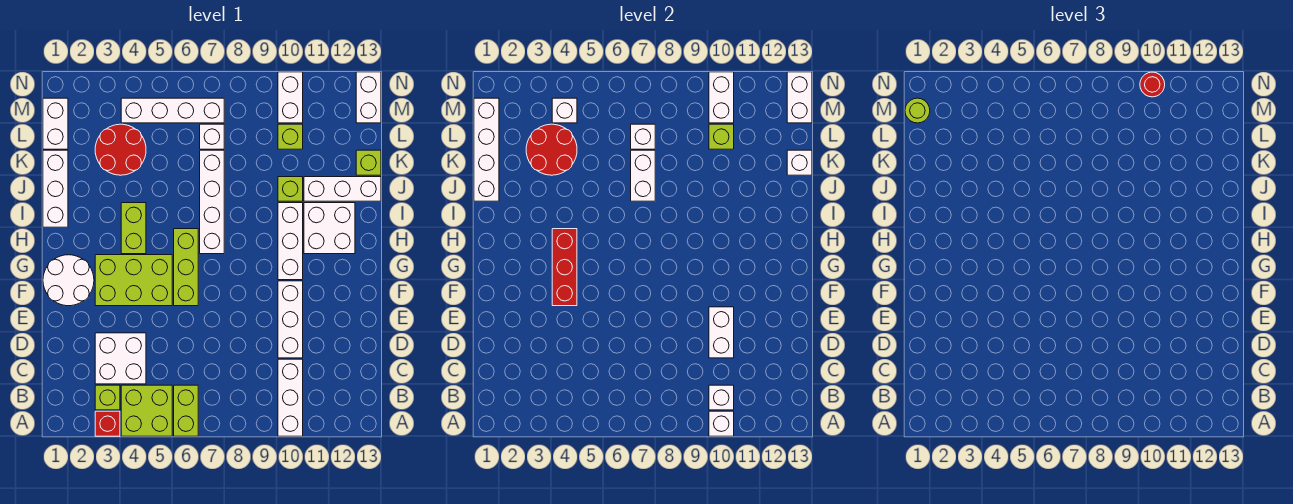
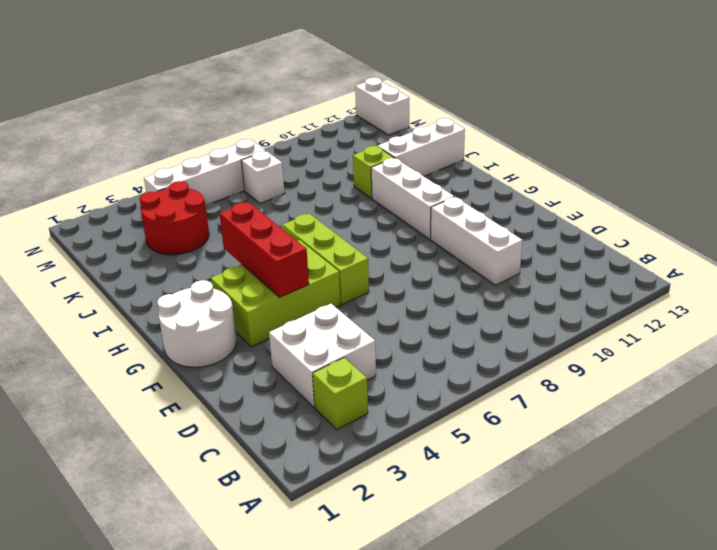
none -> red 1x1 brick [95,411,120,436]
none -> lime 2x2 brick [121,385,172,436]
none -> lime 1x2 brick [174,385,198,436]
none -> white 1x3 brick [278,359,303,436]

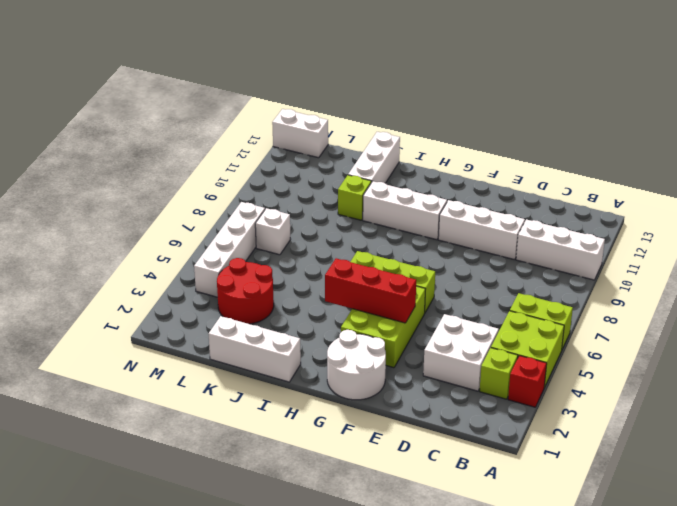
none -> lime 1x2 brick [121,203,146,254]
none -> white 1x4 brick [200,150,224,254]
none -> white 2x2 brick [304,203,355,254]
none -> lime 1x1 brick [356,150,381,175]

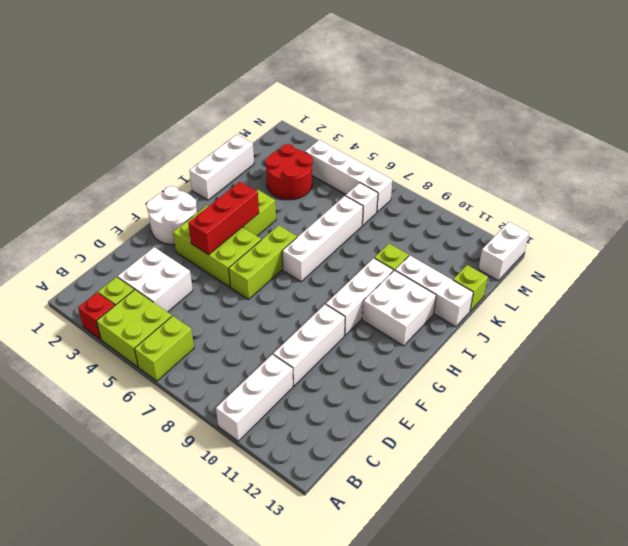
none -> white 1x2 brick [43,98,68,149]
none -> lime 1x1 brick [278,124,303,149]
none -> white 1x2 brick [278,72,303,123]
none -> white 1x1 brick [709,411,734,436]

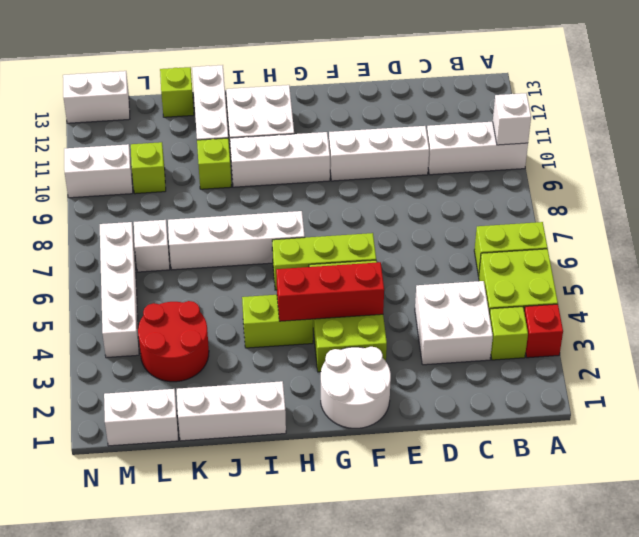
none -> white 1x1 brick [709,385,734,410]
none -> white 1x2 brick [709,307,734,358]
none -> white 1x4 brick [474,98,499,201]
none -> white 1x2 brick [631,150,655,201]

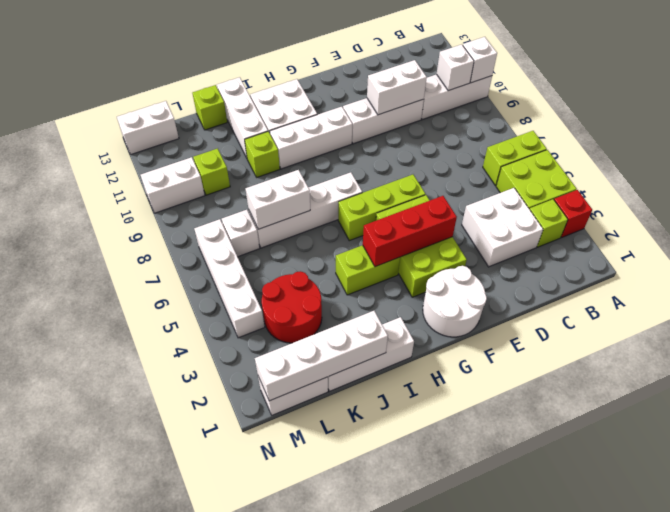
none -> red 2x2 round brick [526,124,577,175]
none -> white 1x1 brick [787,150,812,175]
none -> white 1x1 brick [631,124,655,149]
none -> lime 1x1 brick [709,124,734,149]

